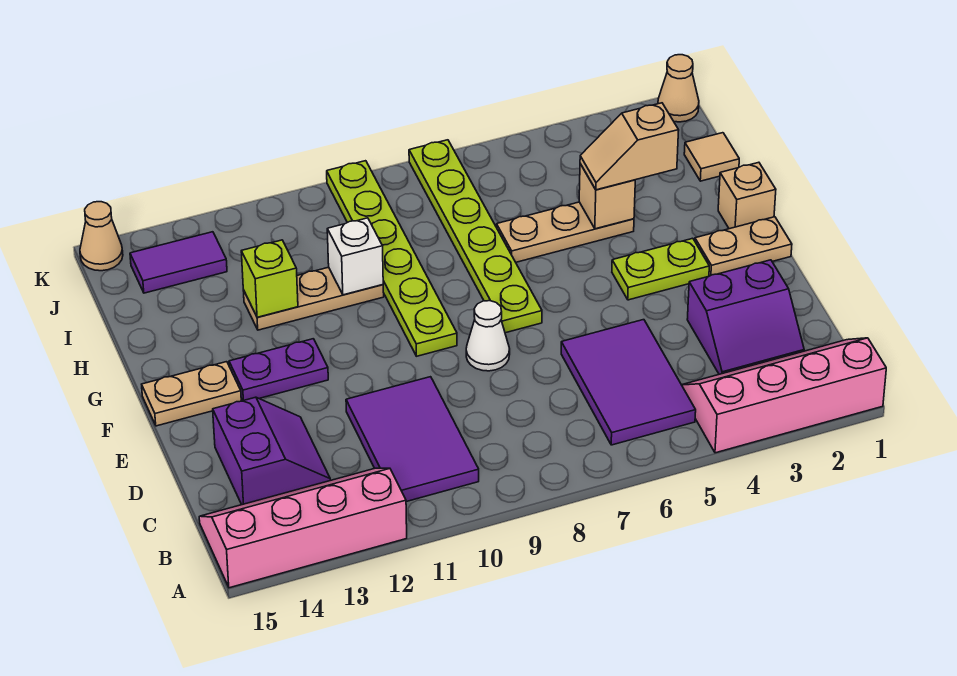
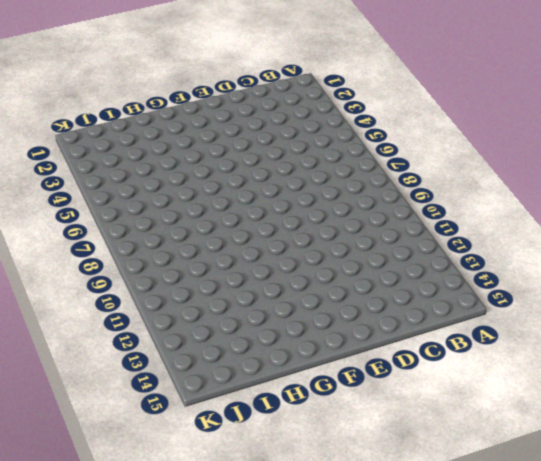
none -> pink 2x4 slope [682,338,886,453]
none -> pink 2x4 slope [199,468,407,588]
none -> purple 2x3 tile [561,320,696,445]

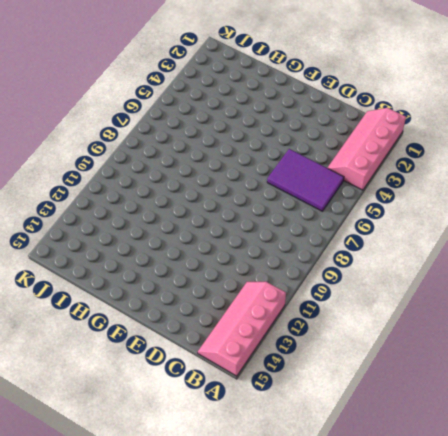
none -> purple 2x3 tile [346,377,479,502]
none -> purple 2x2 slope [687,260,804,374]
none -> purple 2x2 slope [213,397,330,505]

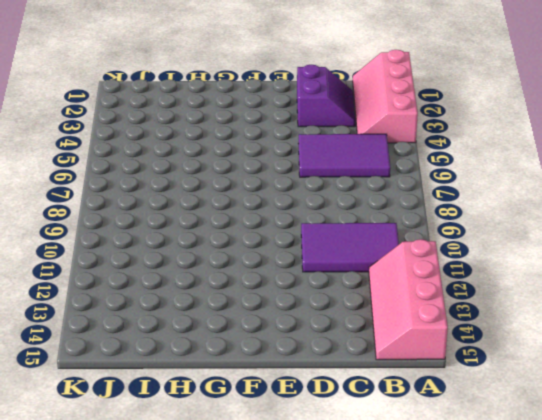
none -> purple 2x2 slope [213,397,330,505]
none -> white 1x1 cone [466,301,510,371]
none -> tan 1x2 plate [695,217,792,276]

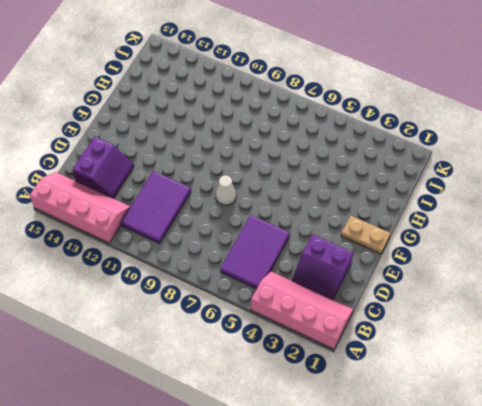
none -> lime 1x2 plate [612,238,709,300]
none -> lime 1x6 plate [409,140,542,333]
none -> lime 1x6 plate [327,161,457,356]

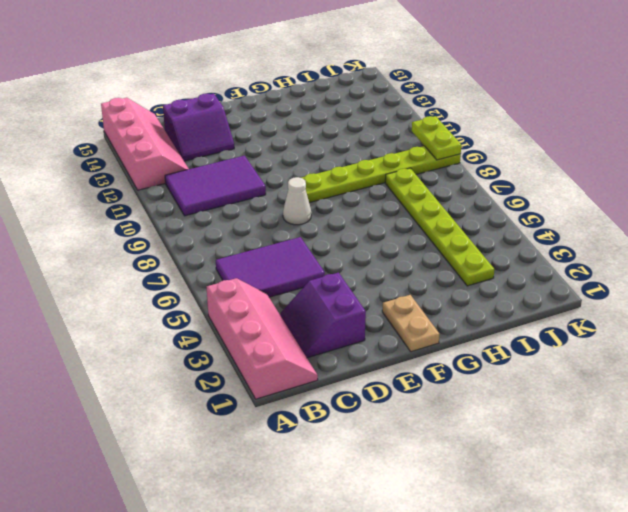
lime 1x6 plate [385,168,494,286] -> lime 1x6 plate turned to [409,140,542,333]
lime 1x2 plate [412,116,461,160] -> lime 1x2 plate moved to [612,238,709,300]
none -> purple 1x2 plate [229,339,328,400]
none -> tan 1x2 plate [142,362,241,426]
none -> tan 1x1 brick [718,162,776,229]

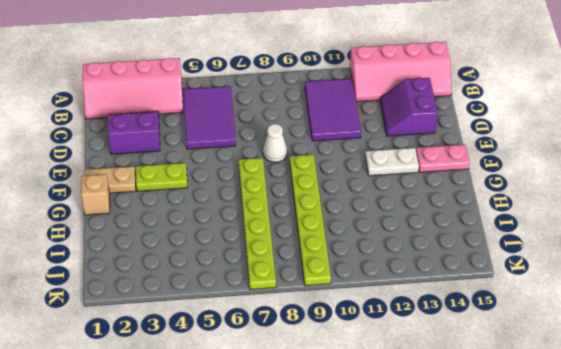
white 1x2 plate [365,148,419,176] -> purple 1x2 plate [229,339,328,400]
pink 1x2 plate [416,145,470,172] -> tan 1x2 plate [142,362,241,426]
none -> tan 1x3 plate [497,202,634,262]
none -> tan 1x3 plate [243,267,384,330]
none -> tan 1x1 tile [684,133,739,181]

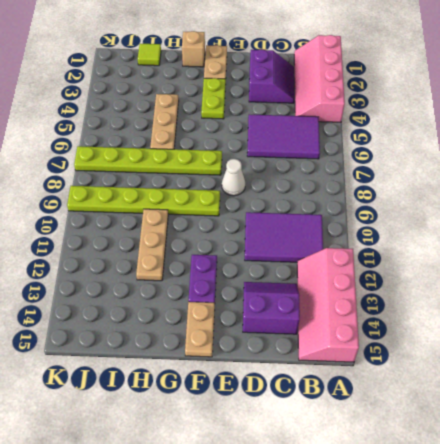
lime 1x1 tile [138,44,161,66] -> tan 1x1 tile [684,133,739,181]
none -> purple 1x2 tile [130,232,227,293]
none -> tan 1x1 cone [658,55,699,122]
none -> tan 1x1 cone [80,202,123,271]

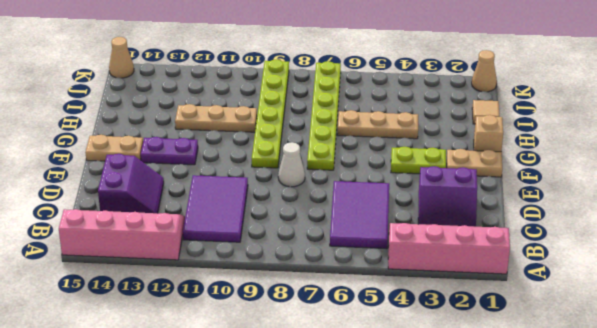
none -> purple 1x2 tile [130,232,227,293]
none -> tan 1x1 brick [579,164,635,229]
none -> white 1x1 brick [327,218,383,295]

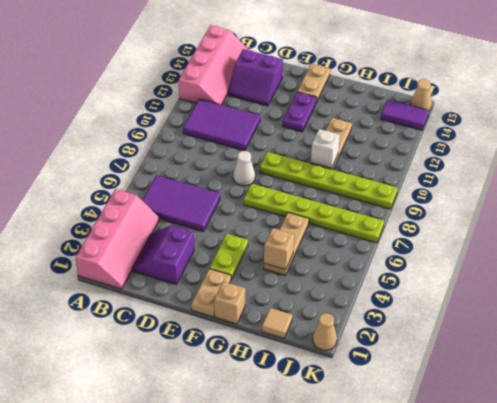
purple 1x2 tile [381,99,429,130] -> purple 1x2 tile turned to [130,232,227,293]
none -> lime 1x1 brick [241,240,298,317]
none -> tan 1x2 slope [580,103,679,190]

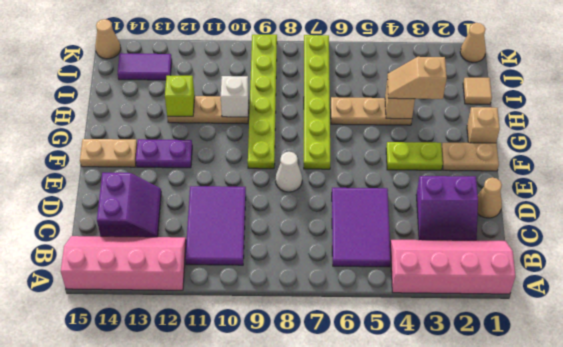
tan 1x1 cone [478,177,502,218] -> none

